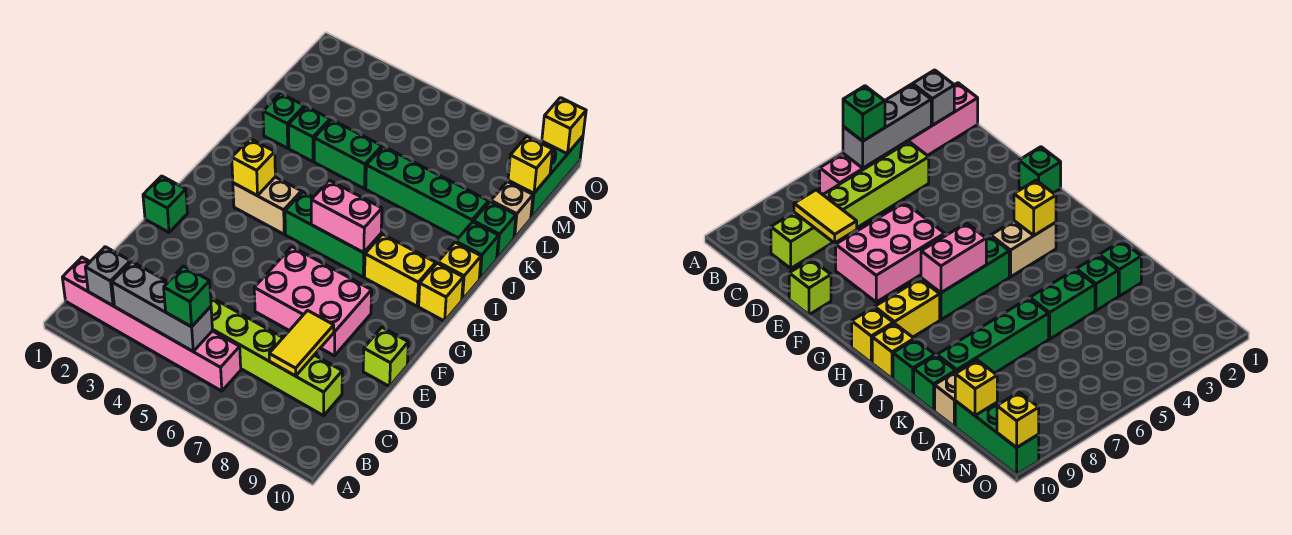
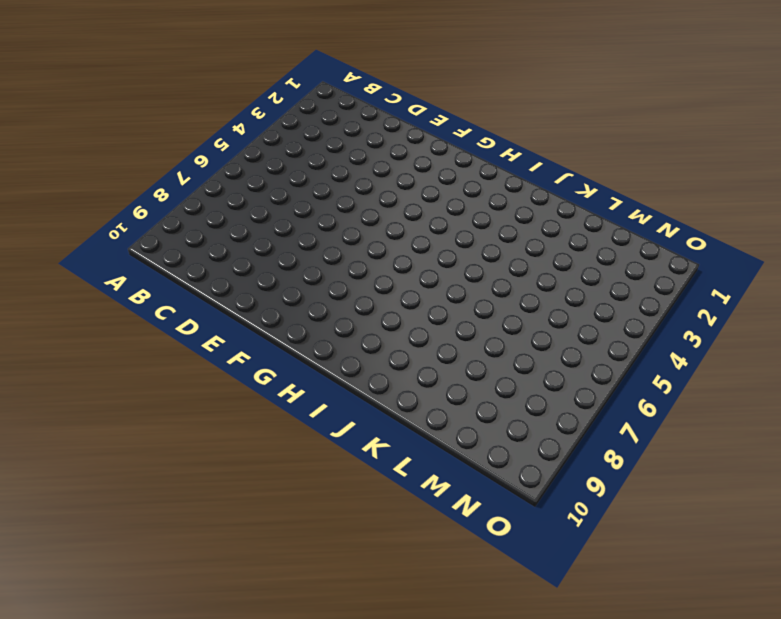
none -> pink 1x6 brick [62,257,241,391]
none -> lime 1x6 brick [211,297,342,416]
none -> pink 2x3 brick [254,247,372,356]

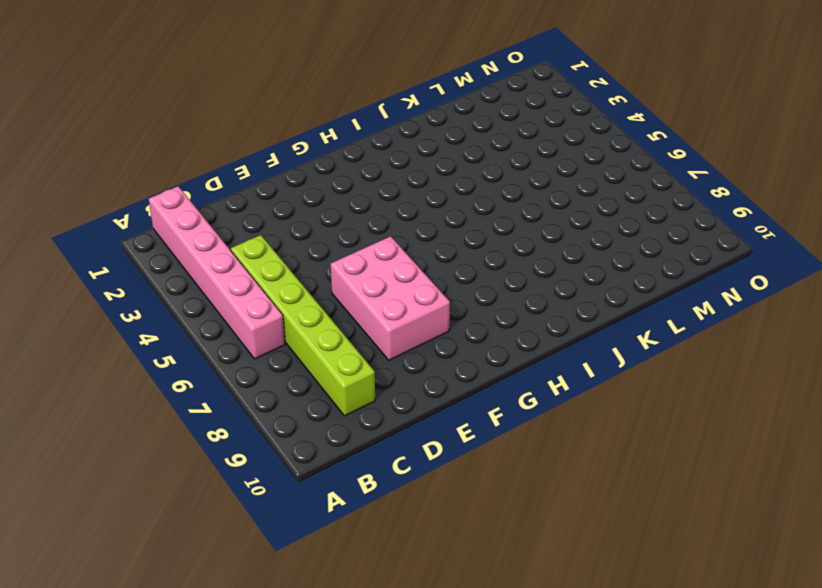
none -> lime 1x1 brick [363,327,408,386]
none -> green 1x1 brick [143,176,187,232]
none -> tan 1x2 brick [233,177,301,234]

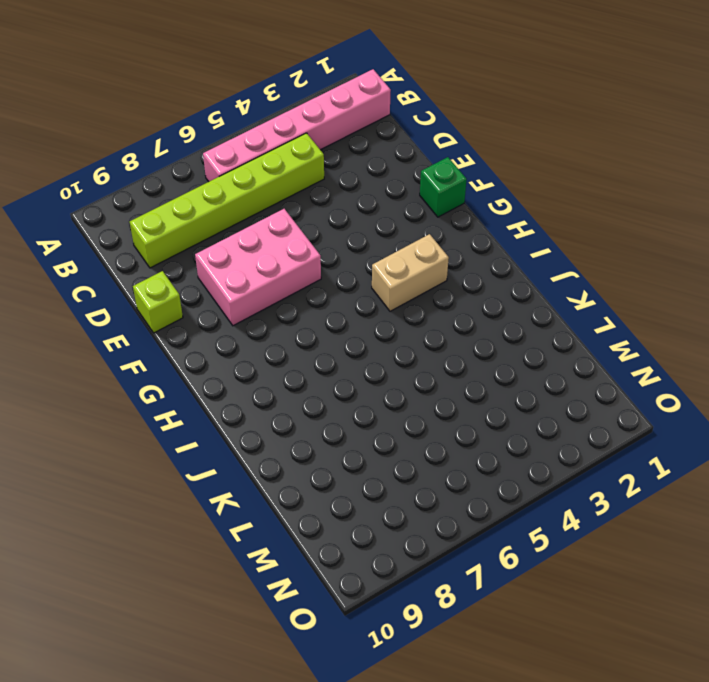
none -> green 1x3 brick [285,192,381,277]
none -> yellow 1x2 brick [365,234,436,306]
none -> yellow 1x1 brick [419,263,463,321]

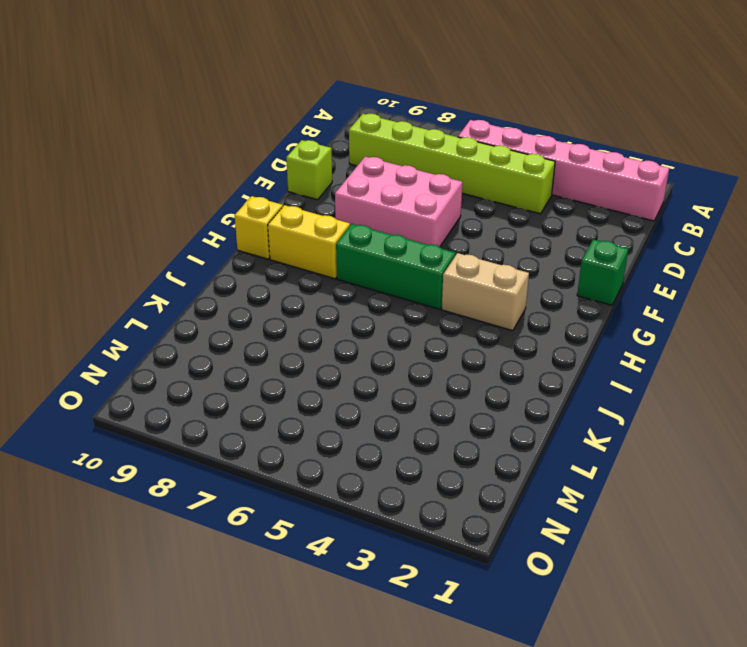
none -> yellow 1x1 brick [438,242,481,300]
none -> green 1x1 brick [456,222,499,279]
none -> green 1x1 brick [263,93,305,148]

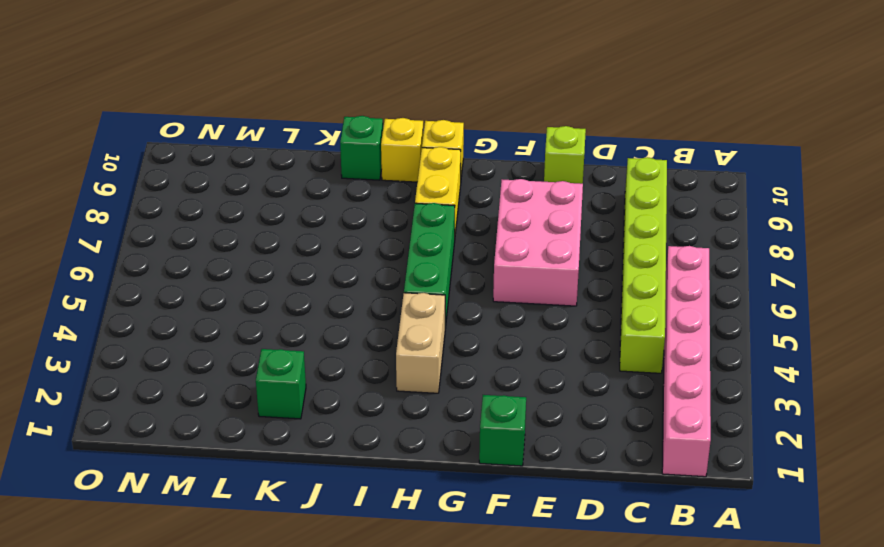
none -> green 1x1 brick [289,107,330,162]
none -> green 1x2 brick [314,120,382,189]
none -> green 1x4 brick [366,146,489,238]

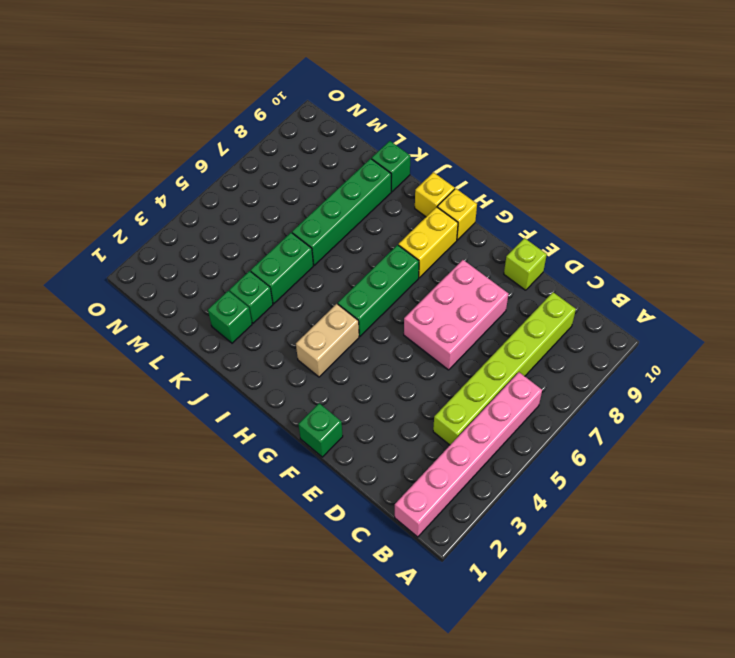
none -> green 1x1 brick [456,222,499,279]
none -> tan 1x1 brick [491,182,533,238]
none -> green 1x3 brick [508,136,583,218]

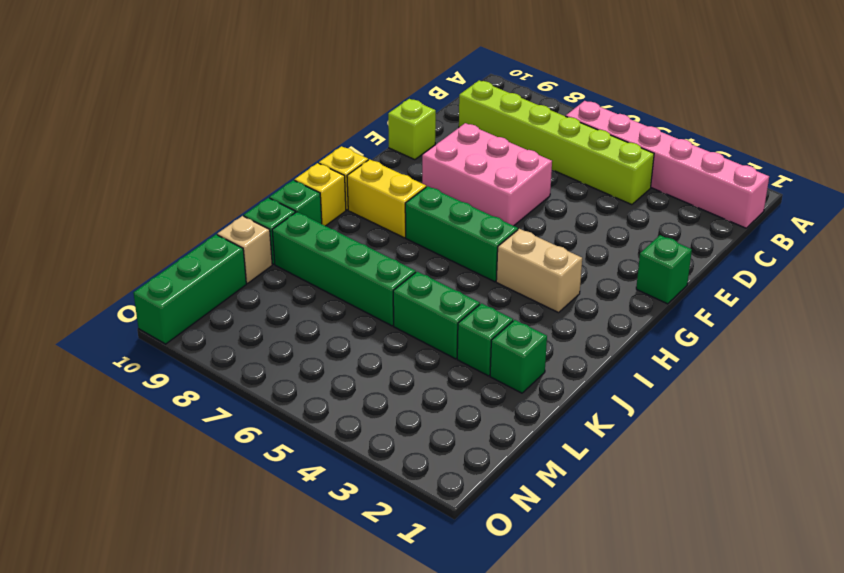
none -> grey 1x1 brick [85,247,130,306]
none -> grey 1x3 brick [112,262,213,351]
none -> yellow 1x2 tile [269,310,334,376]

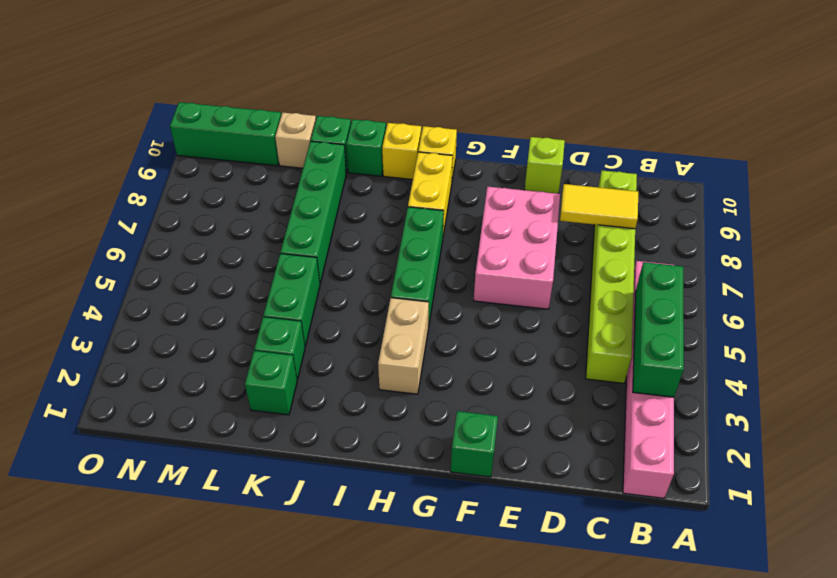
green 1x3 brick [633,262,684,397] -> grey 1x3 brick [112,262,213,351]
none -> grey 1x1 brick [85,247,130,306]
none -> yellow 1x1 brick [232,139,275,196]
none -> pink 1x2 brick [311,180,382,253]

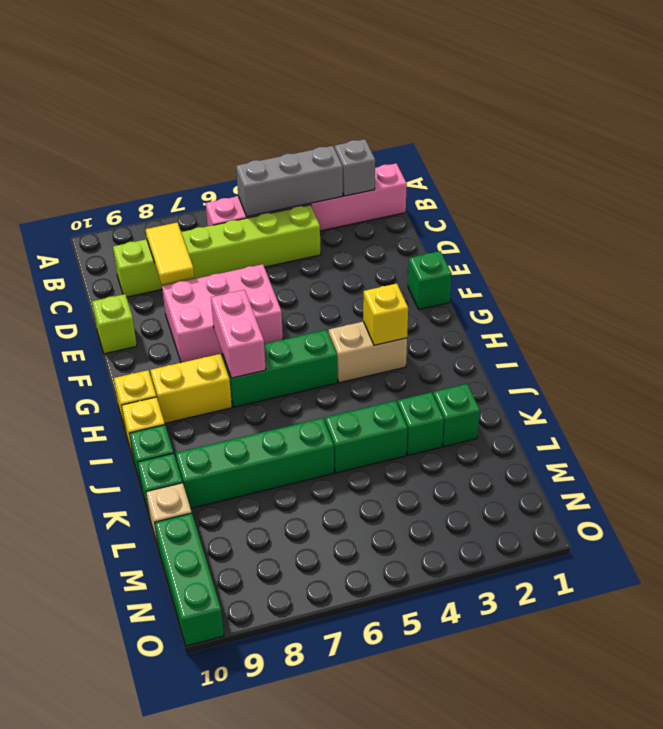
pink 1x2 brick [211,290,266,378] -> pink 1x2 brick turned to [311,180,382,253]
none -> yellow 1x1 brick [508,136,553,193]
none -> yellow 1x1 brick [542,98,586,154]
none -> green 1x1 brick [164,266,211,327]

